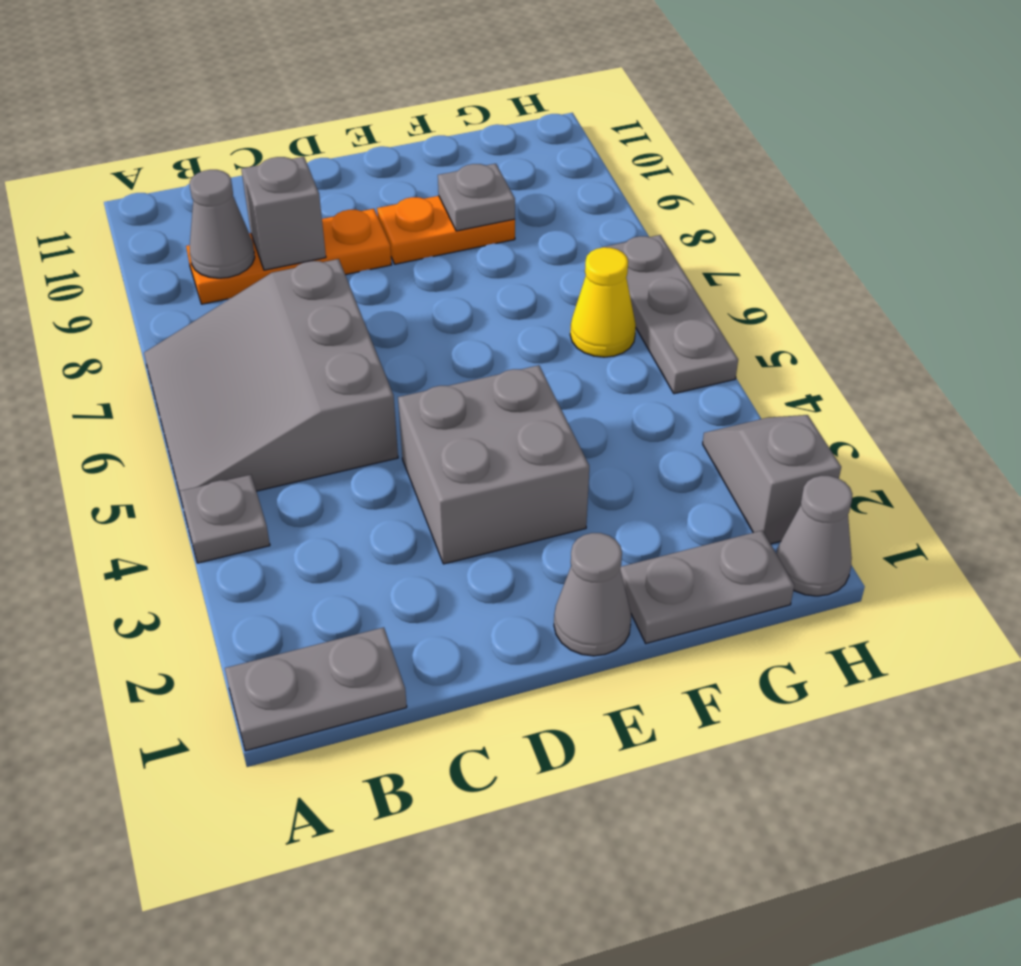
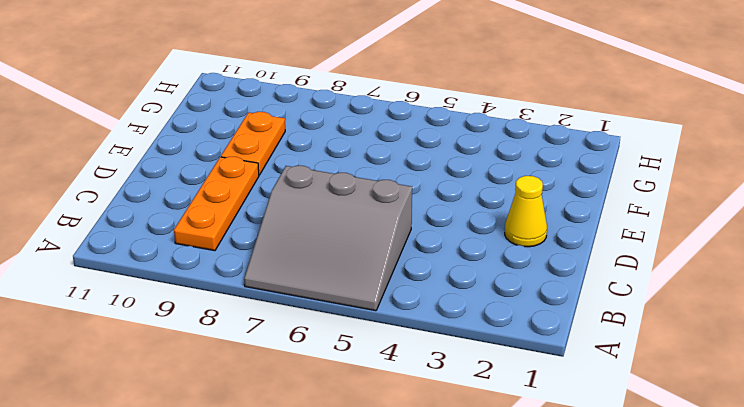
yellow 1x1 cone [505,176,547,247] -> yellow 1x1 cone moved to [570,247,636,357]
none -> grey 1x2 plate [225,627,407,751]
none -> grey 1x1 plate [180,475,270,563]
none -> grey 2x2 brick [398,365,589,564]

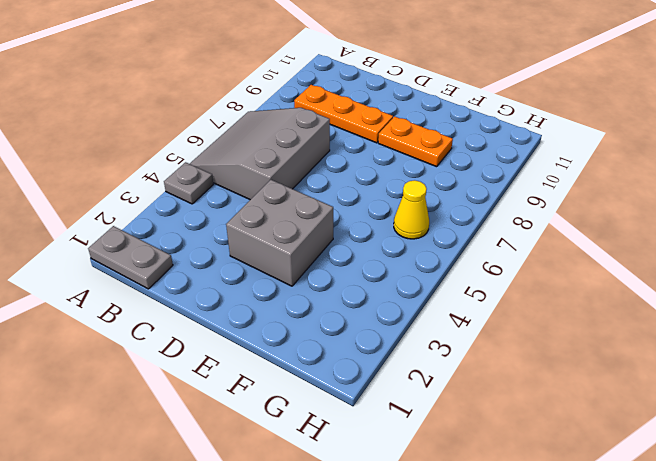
none -> grey 1x1 cone [554,533,631,656]
none -> grey 1x2 plate [620,530,794,643]
none -> grey 1x1 cone [776,476,852,596]

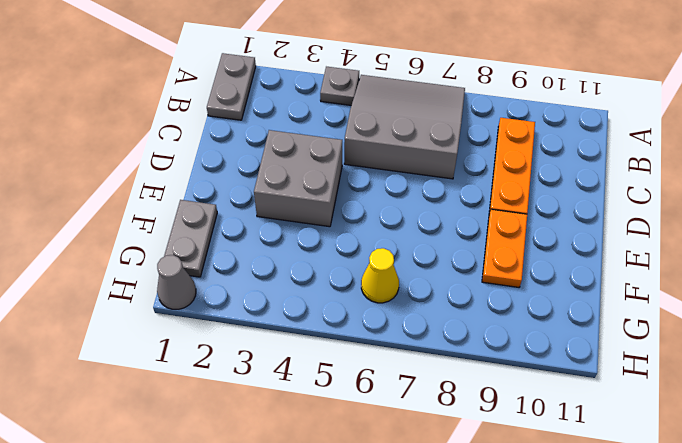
none -> grey 1x1 cone [554,533,631,656]
none -> grey 1x2 slope [703,415,841,544]
none -> grey 1x3 plate [605,235,738,394]

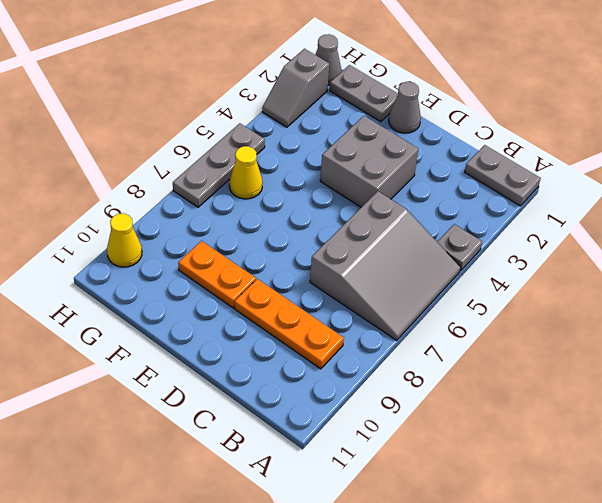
yellow 1x1 cone [107,213,142,267] -> none
none -> grey 1x1 cone [190,170,255,278]
none -> grey 1x1 brick [241,157,326,270]
none -> grey 1x1 plate [438,164,515,231]

